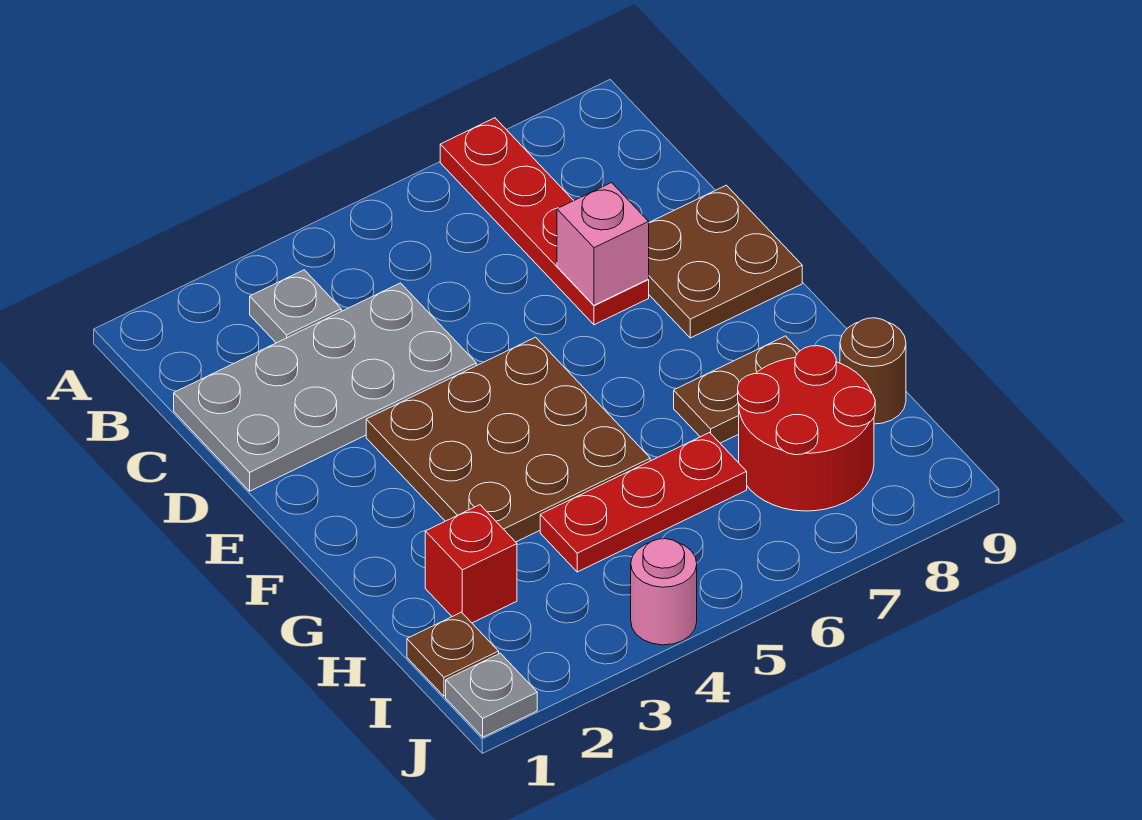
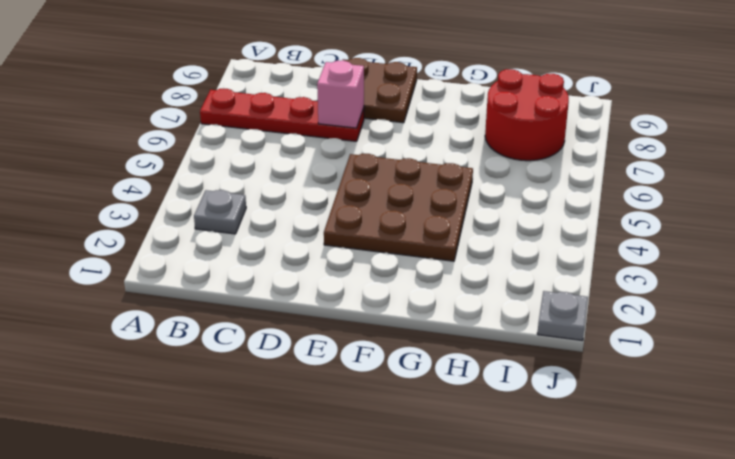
none -> grey 2x4 plate [174,283,476,491]
none -> brown 1x2 plate [674,336,799,443]
none -> red 1x1 brick [425,505,517,623]

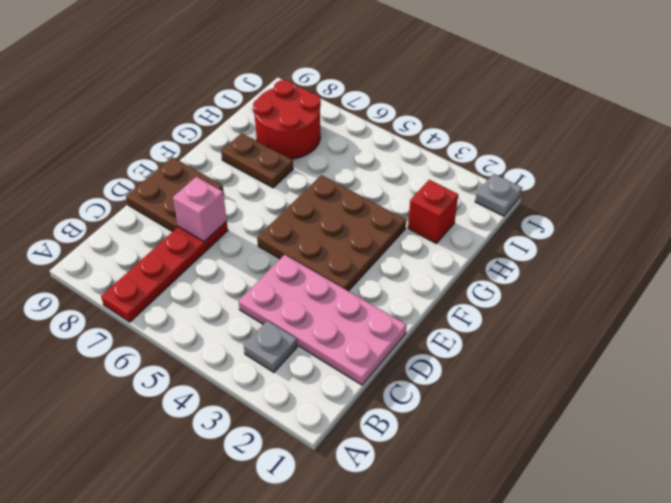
pink 2x4 plate [239,255,407,385] -> grey 2x4 plate [174,283,476,491]
none -> red 1x3 plate [540,433,747,572]
none -> brown 1x1 round brick [840,318,906,424]
none -> brown 1x1 plate [407,612,499,696]

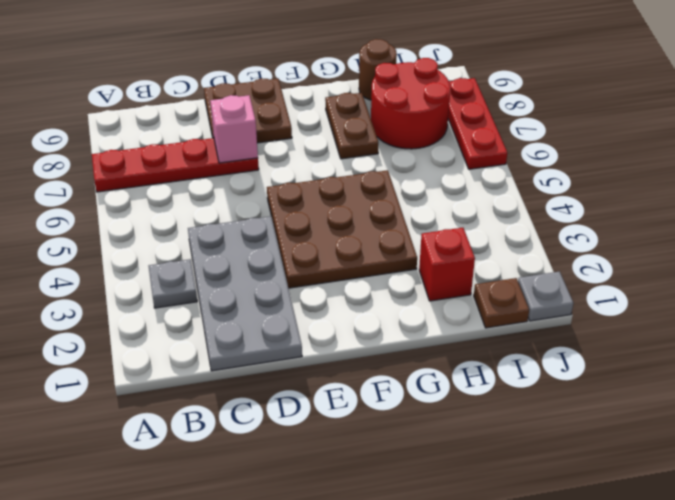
red 1x3 plate [448,78,507,169] -> red 1x3 plate moved to [540,433,747,572]
none -> pink 1x1 round brick [631,539,697,645]

